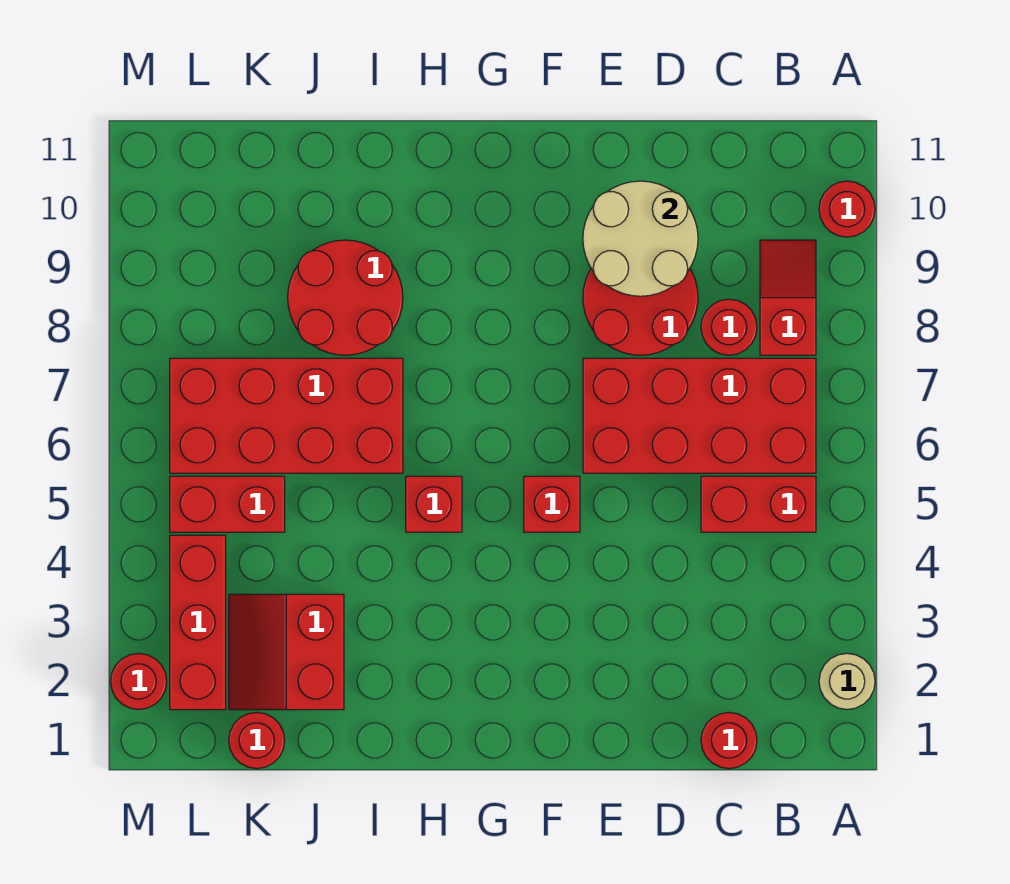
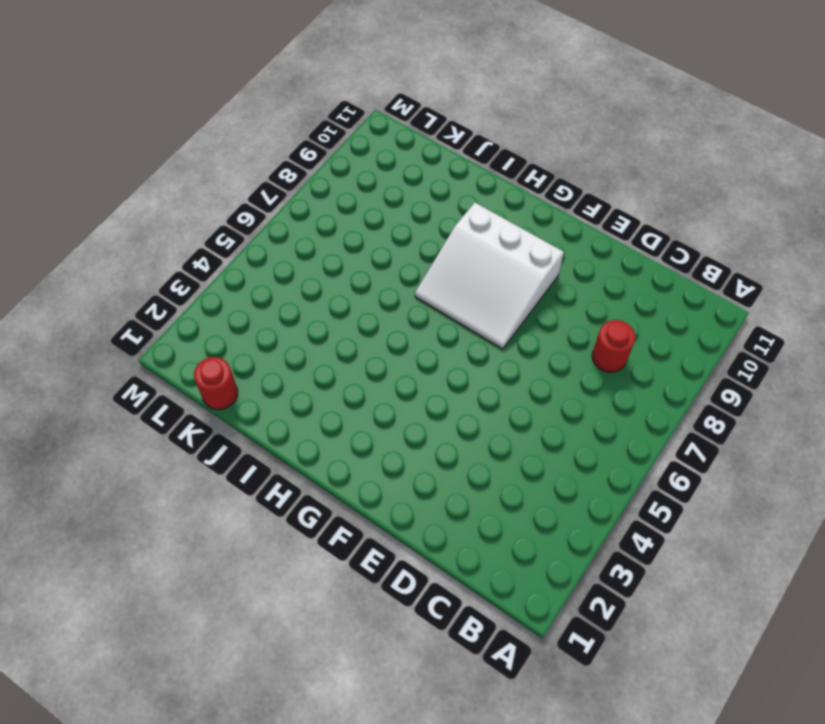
white 3x3 slope [415,203,564,349] -> none
none -> tan 1x1 round brick [819,653,875,710]
none -> red 1x1 round brick [819,181,875,237]
none -> red 1x2 brick [701,476,816,532]

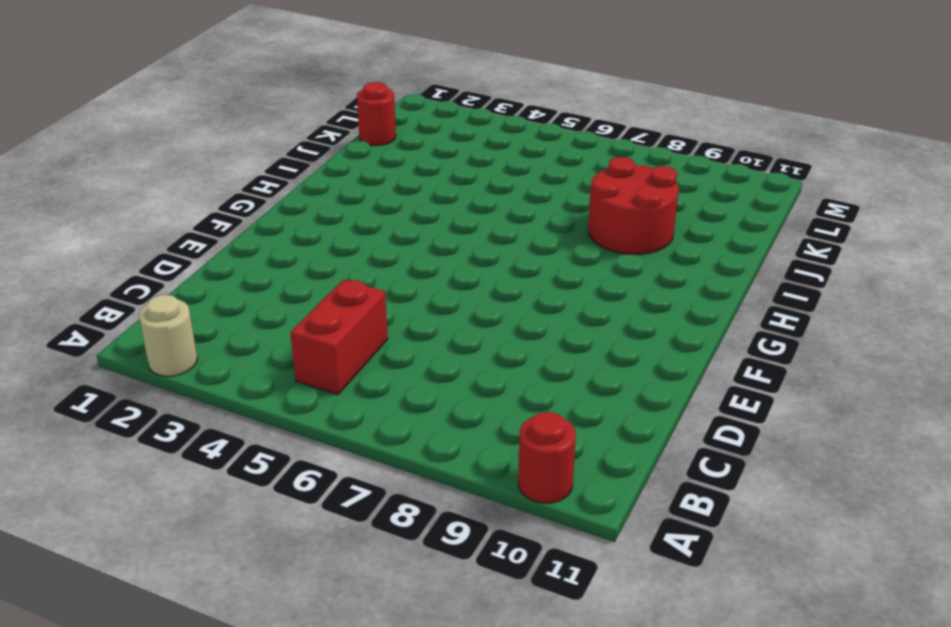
none -> red 2x4 brick [583,358,816,473]
none -> red 1x2 slope [760,240,816,355]
none -> red 1x1 round brick [701,712,757,769]

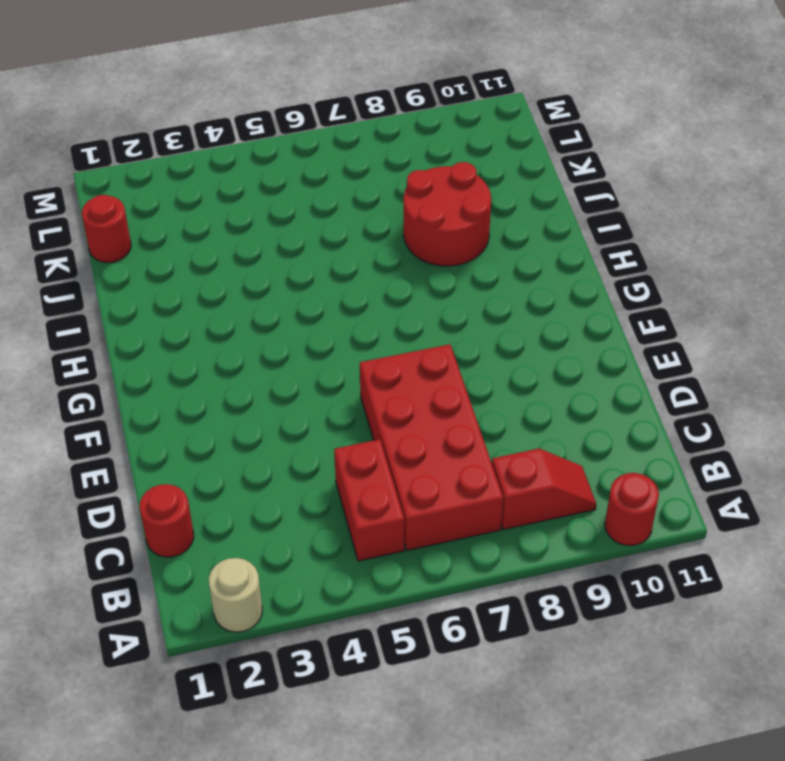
none -> red 1x1 round brick [701,299,757,355]
none -> red 2x2 round brick [583,269,698,355]
none -> red 1x1 brick [524,476,580,532]

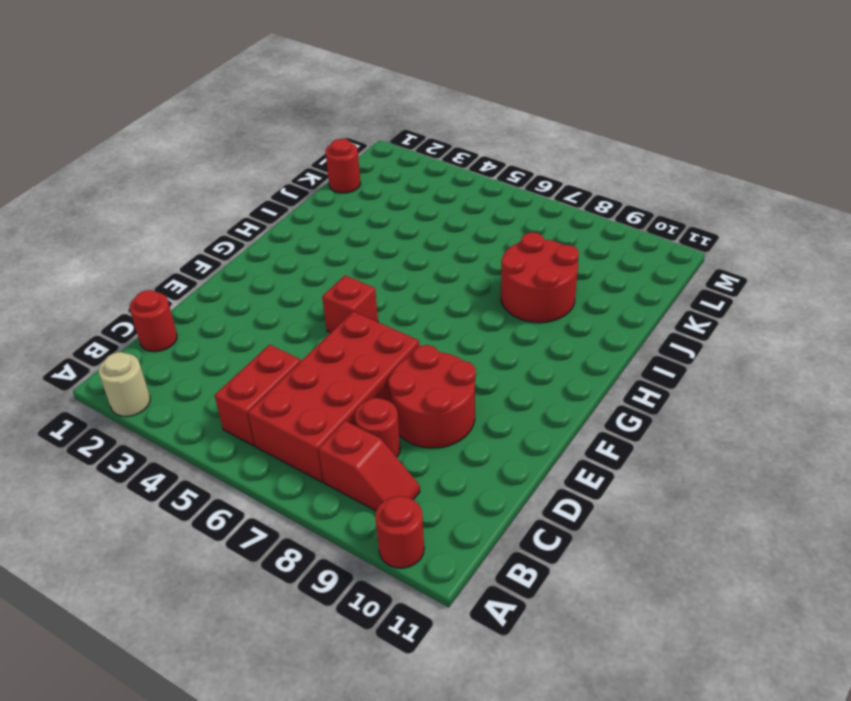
none -> red 1x1 brick [406,476,462,532]
none -> red 2x4 brick [170,358,403,473]
none -> red 2x2 slope [229,594,344,710]

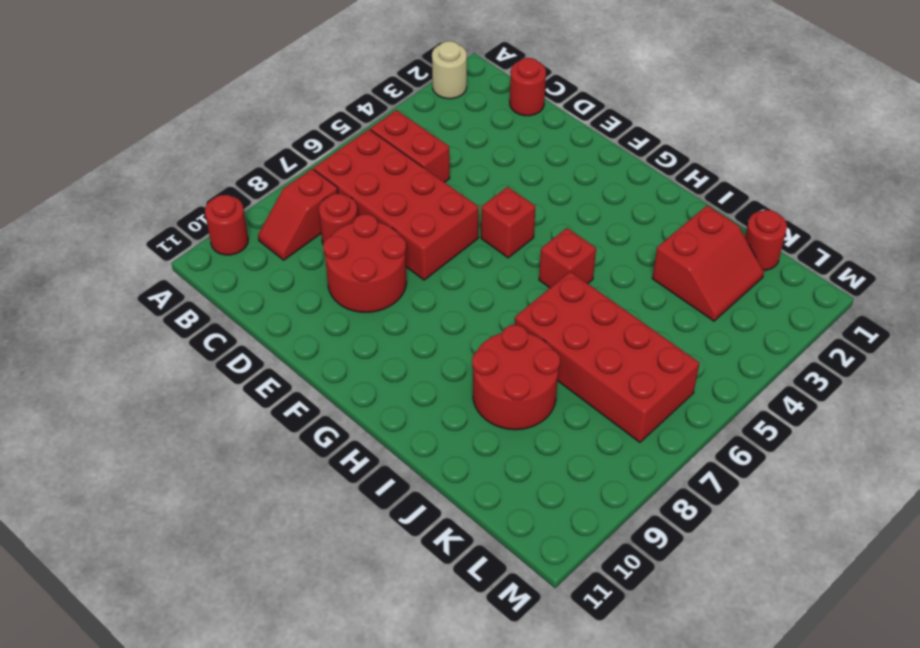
none -> red 1x2 brick [170,476,285,532]
none -> red 1x3 brick [170,535,226,710]
none -> red 1x1 round brick [111,653,167,710]

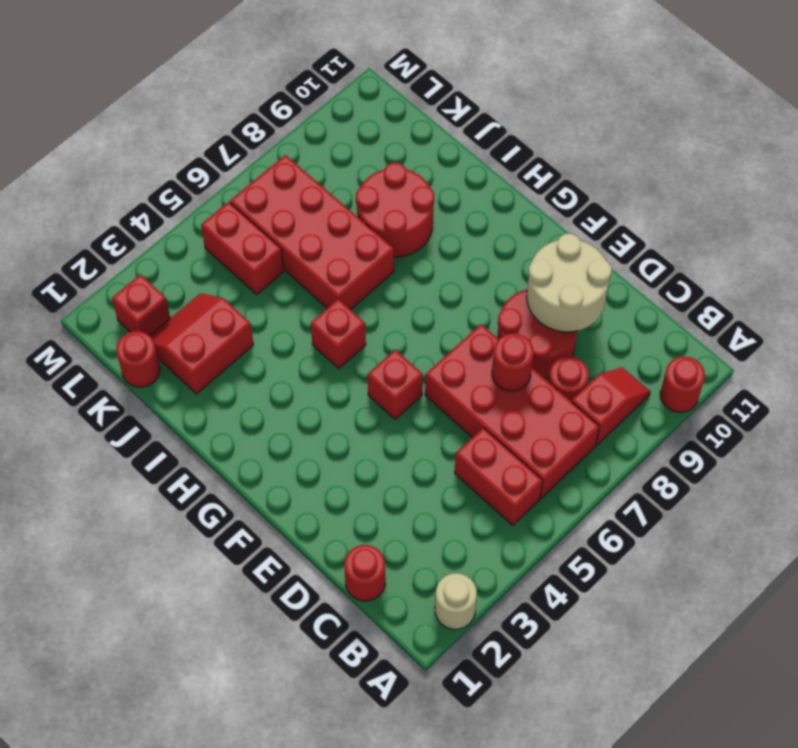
red 1x1 round brick [492,334,534,391] -> red 1x1 round brick moved to [111,653,167,710]
red 1x1 brick [112,274,170,336] -> red 1x3 brick [170,535,226,710]

